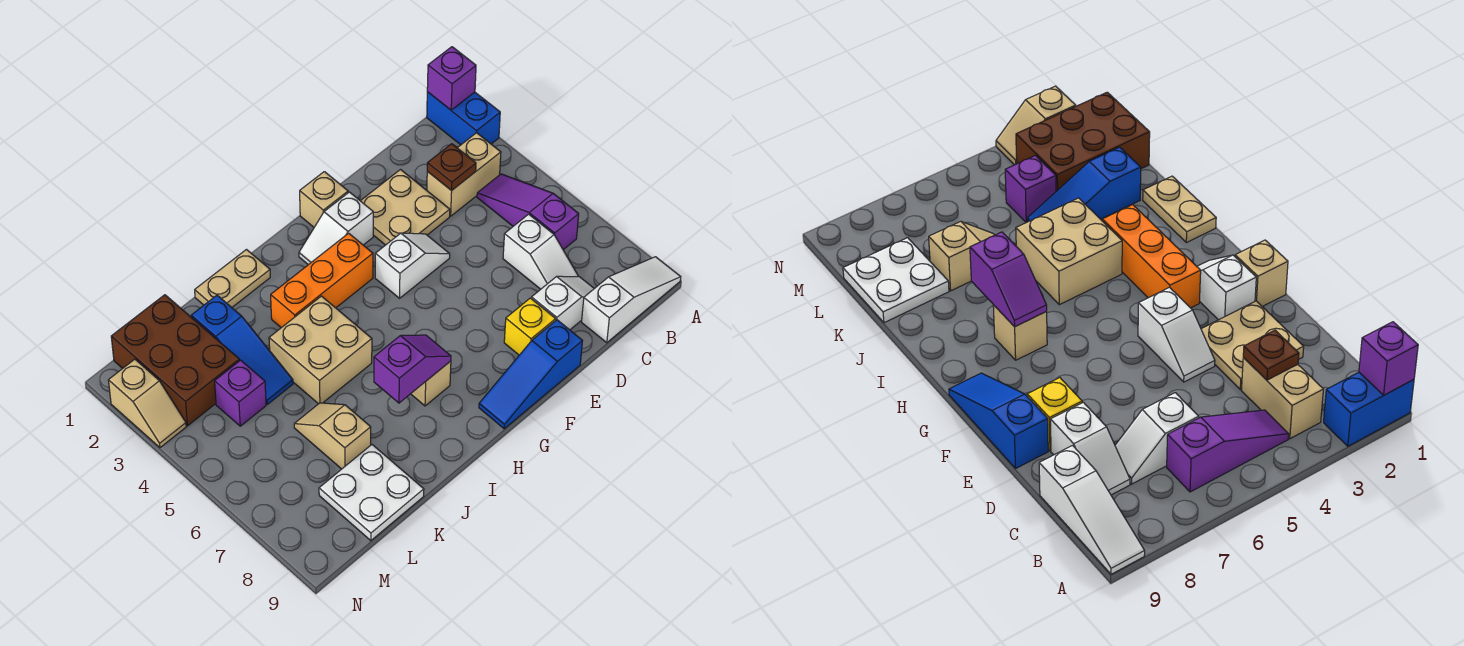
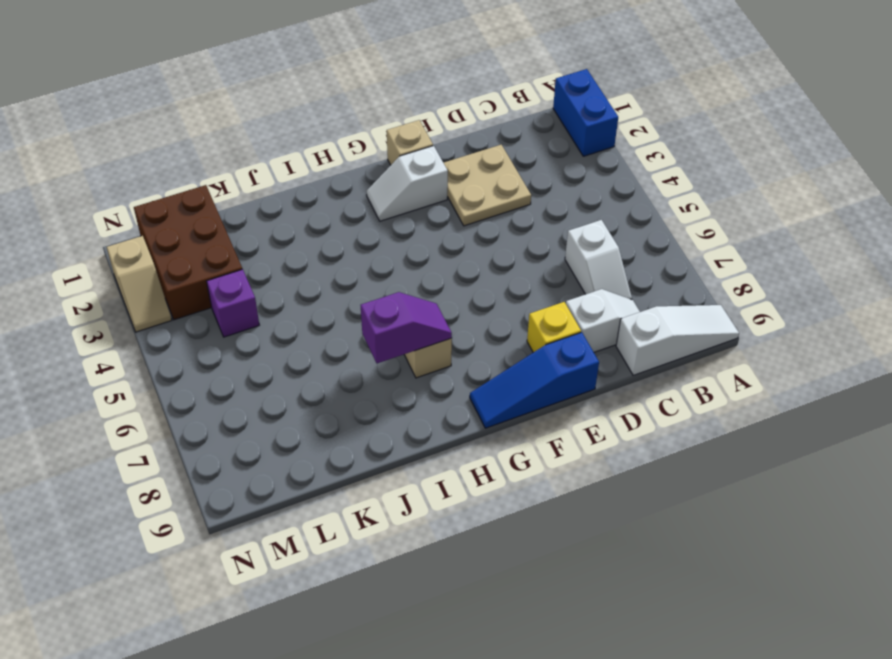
none -> tan 1x2 brick [427,133,501,216]
none -> purple 1x3 slope [477,174,579,250]
none -> white 1x2 slope [375,233,450,298]

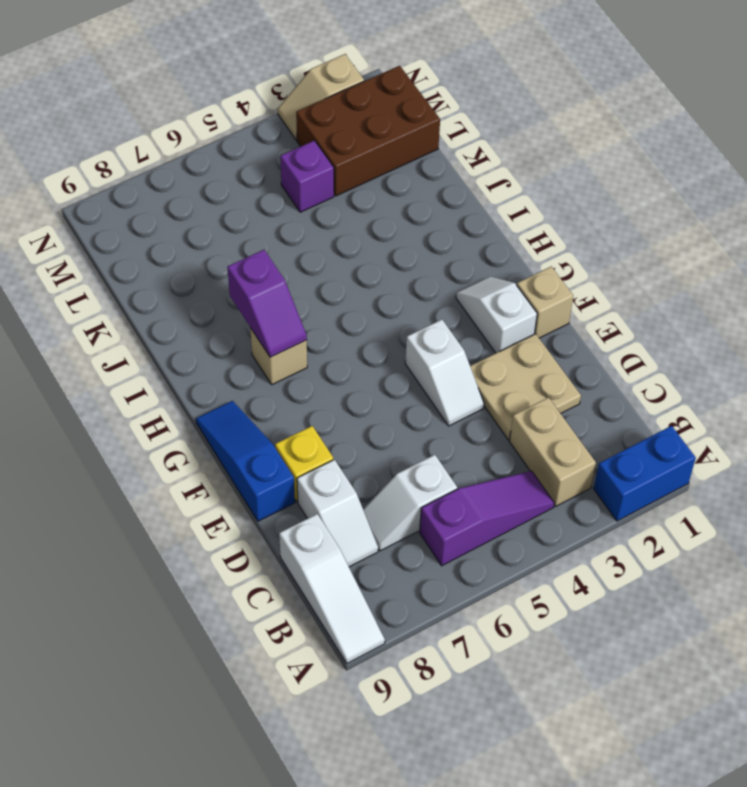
none -> orange 1x3 brick [271,233,373,328]
none -> tan 1x2 plate [195,250,270,307]
none -> tan 2x2 brick [269,296,372,404]

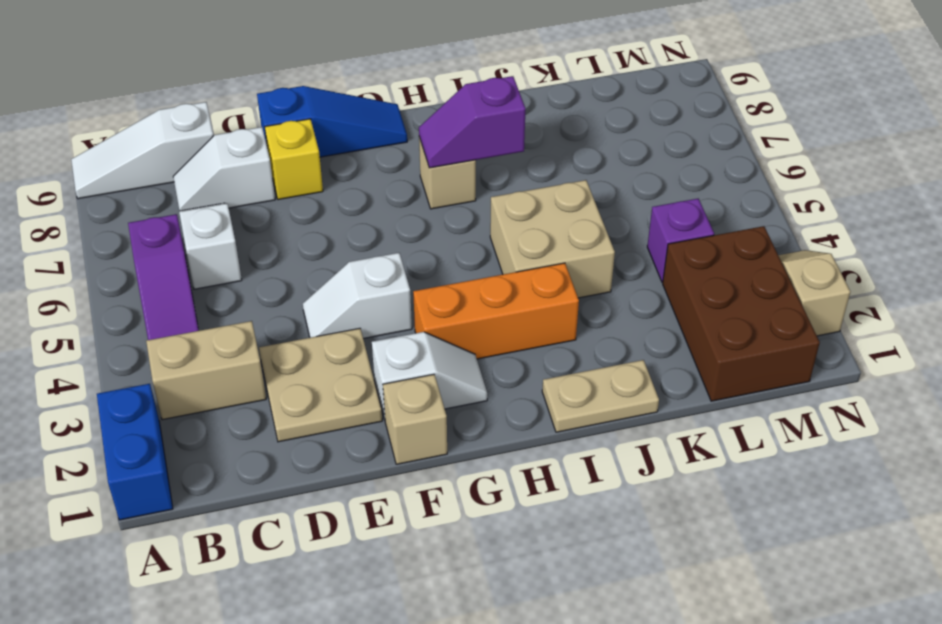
none -> blue 1x3 slope [191,295,293,404]
none -> tan 1x2 slope [294,403,371,469]
none -> white 2x2 plate [319,445,424,541]

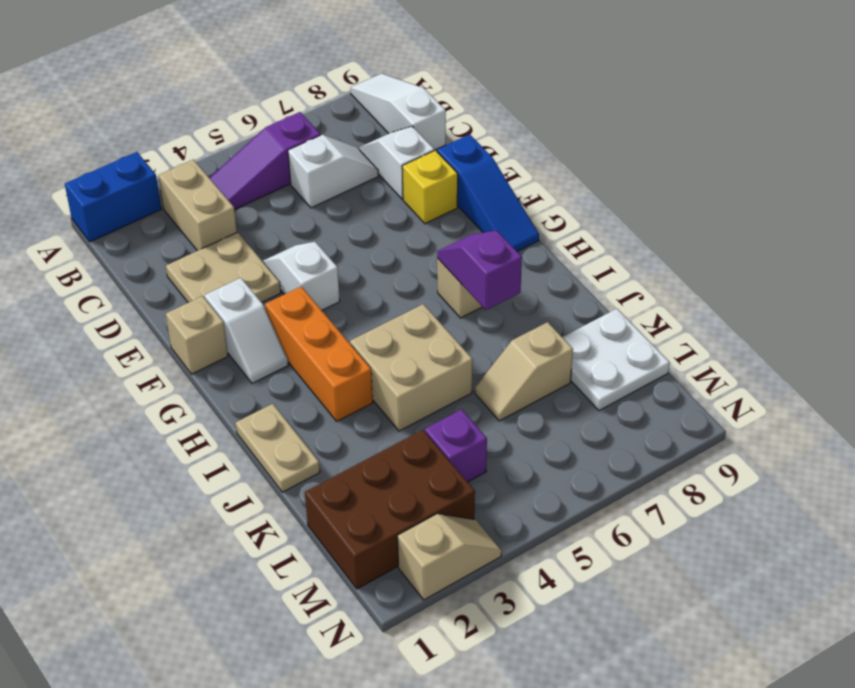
none -> blue 1x3 slope [191,295,293,404]
none -> purple 1x1 brick [427,47,476,110]
none -> brown 1x1 plate [427,144,476,191]

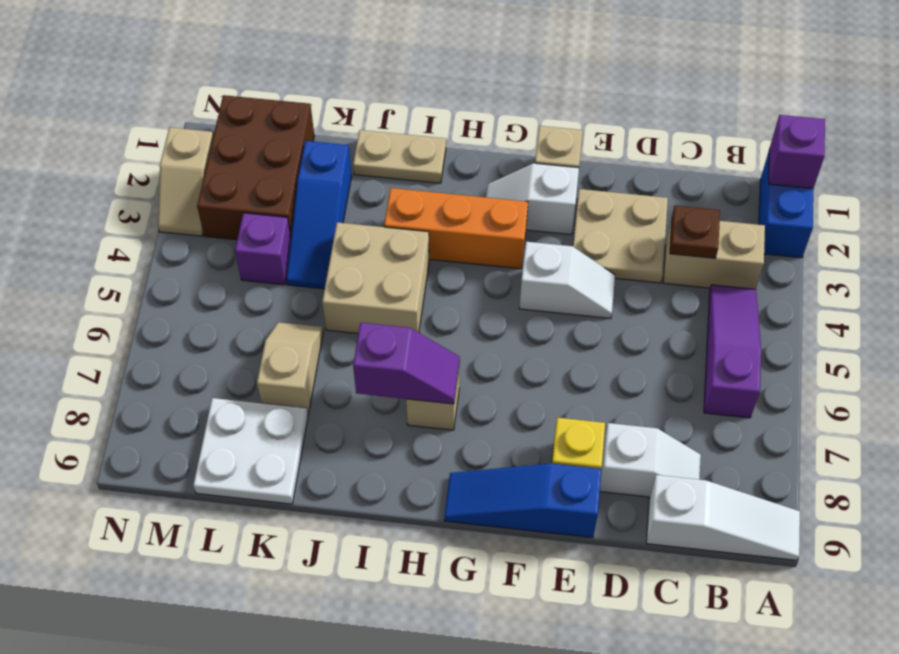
none -> white 1x2 slope [503,214,578,289]

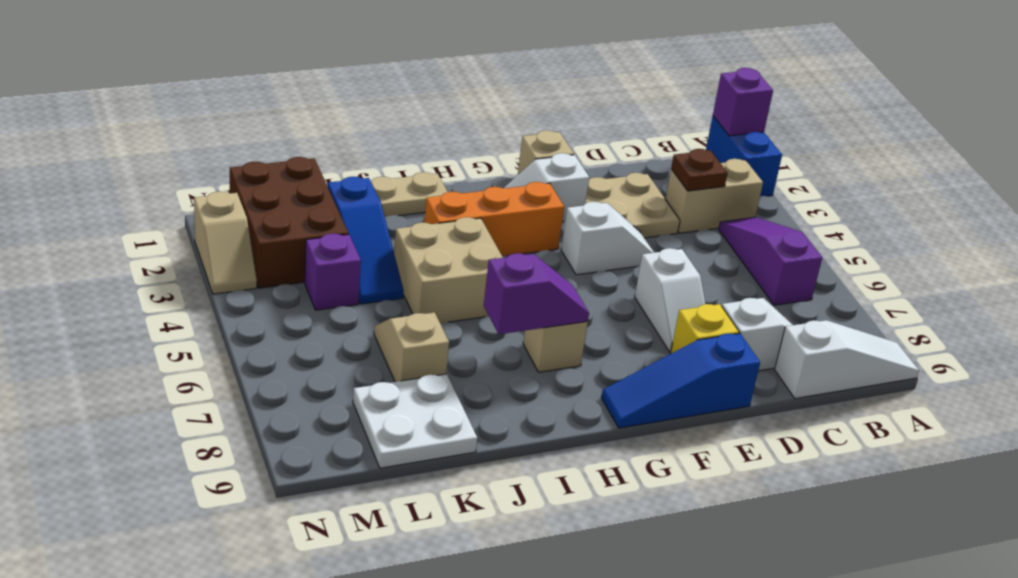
white 1x2 slope [635,248,705,352] -> white 1x2 slope moved to [503,214,578,289]

